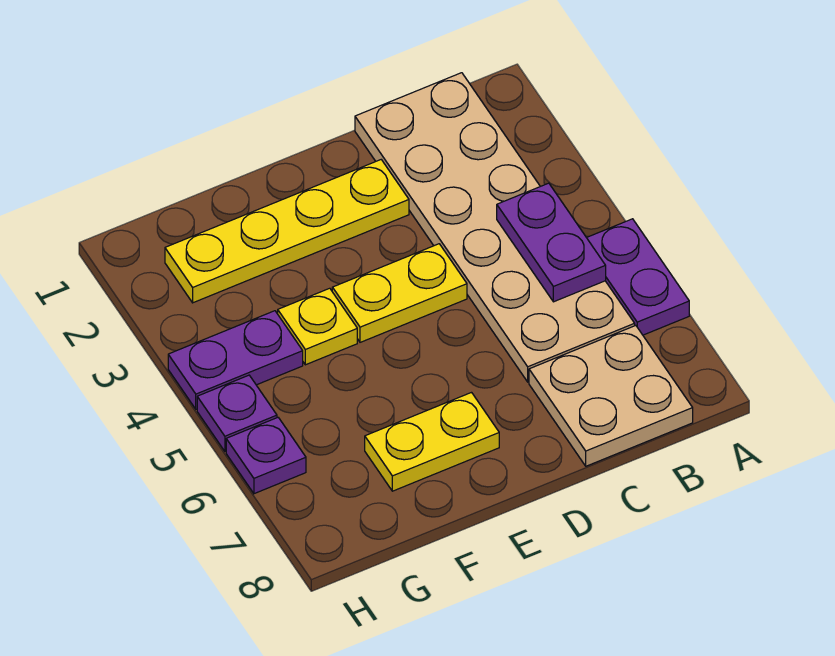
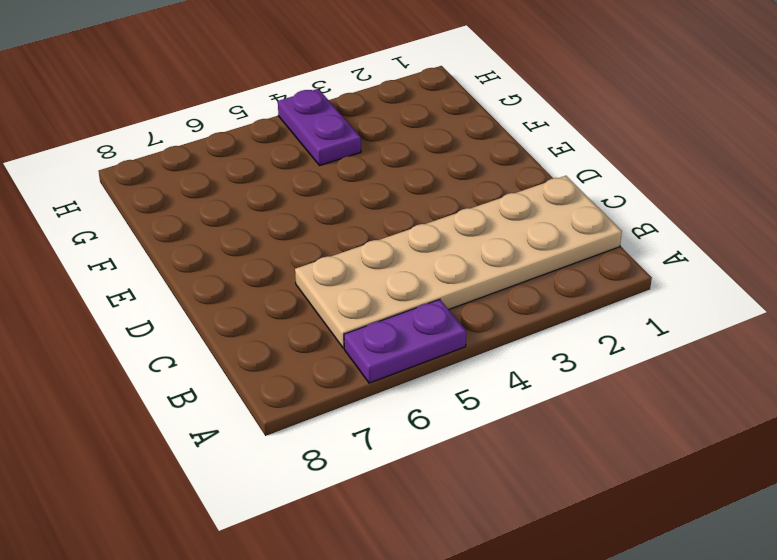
none -> tan 2x2 plate [529,326,693,466]
none -> yellow 1x4 plate [165,160,409,303]

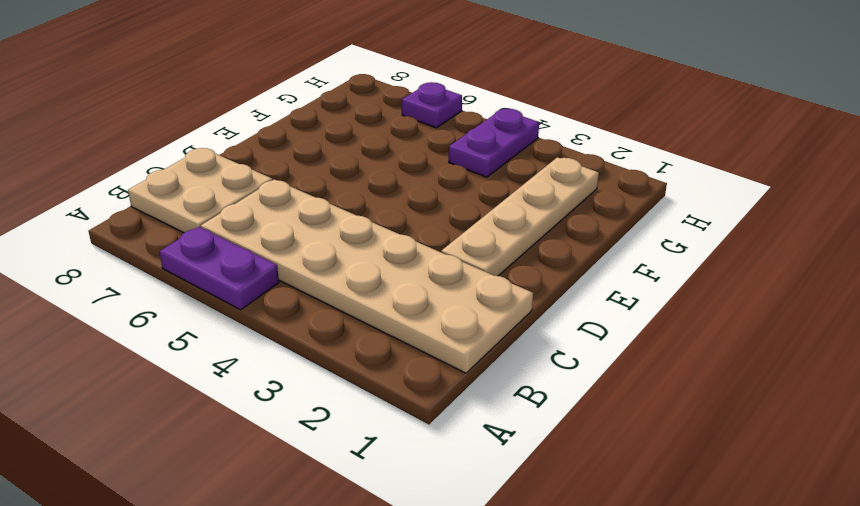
tan 1x4 plate [441,157,599,276] -> yellow 1x4 plate [165,160,409,303]
none -> yellow 1x2 plate [332,244,467,342]
none -> yellow 1x2 plate [365,393,499,491]

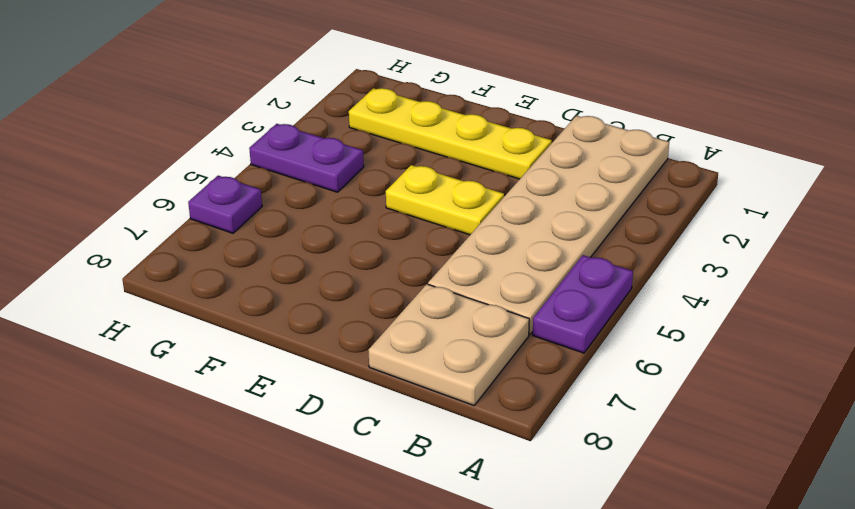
none -> yellow 1x2 plate [365,393,499,491]
none -> yellow 1x1 plate [278,288,357,365]

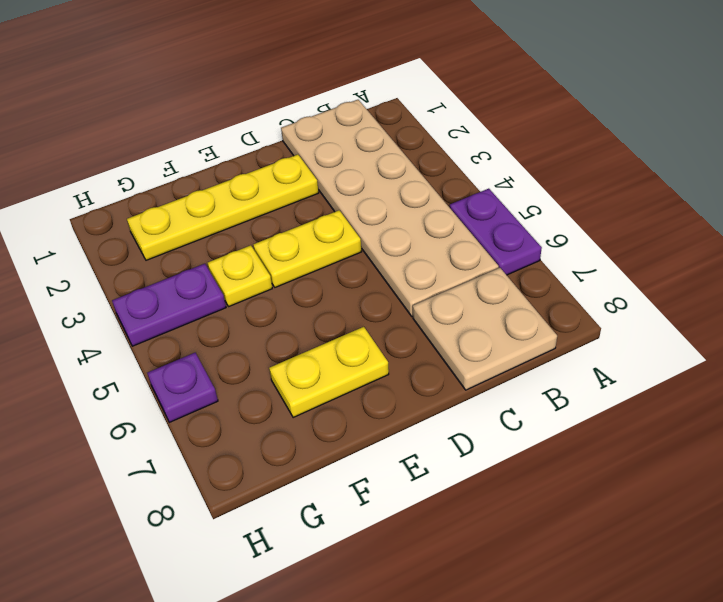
none -> purple 1x1 plate [197,375,277,451]
none -> purple 1x2 plate [497,183,606,302]

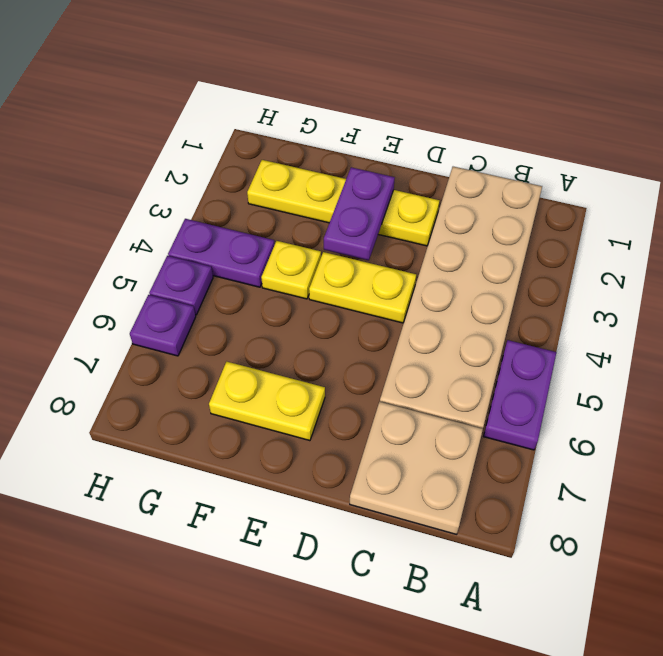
purple 1x2 plate [324,167,395,260] -> purple 1x2 plate moved to [497,183,606,302]

